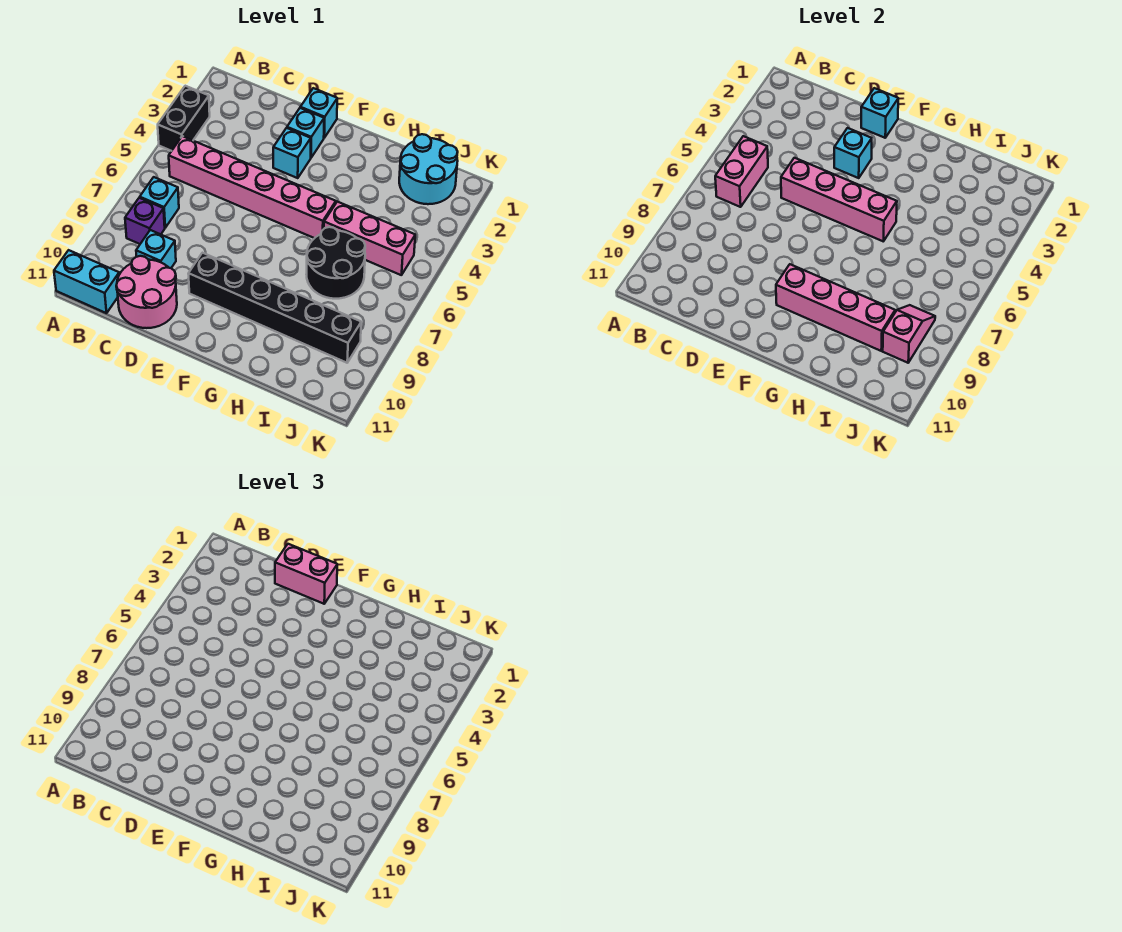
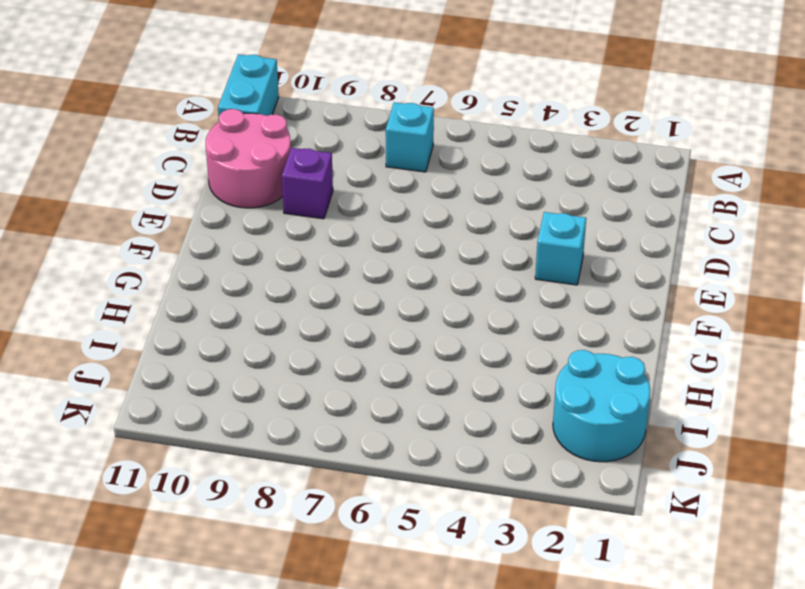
purple 1x1 brick [282,148,333,219] -> purple 1x1 brick moved to [125,198,165,244]
none -> black 1x2 brick [158,86,210,151]
none -> pink 1x6 brick [169,136,336,238]
none -> cyan 1x1 brick [136,230,176,268]

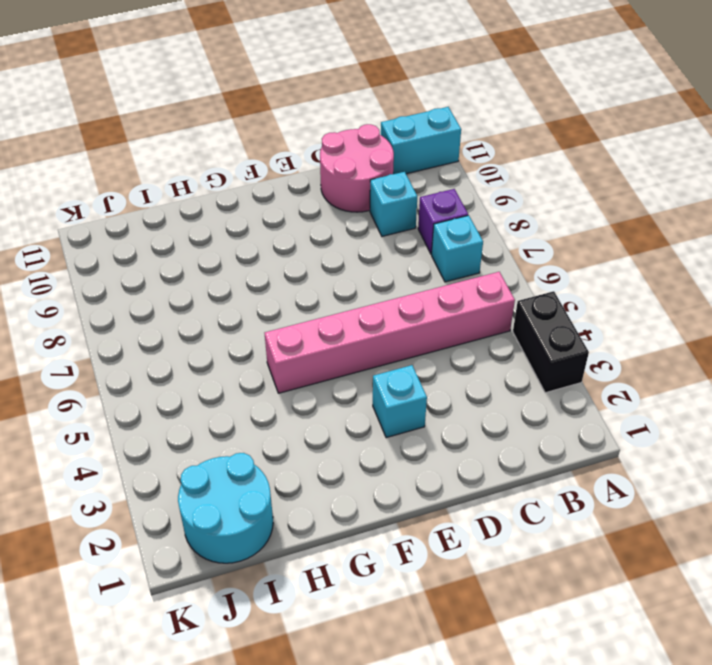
none -> cyan 1x1 brick [300,88,337,138]
none -> cyan 1x1 brick [287,108,324,157]
none -> black 1x6 brick [188,253,361,363]

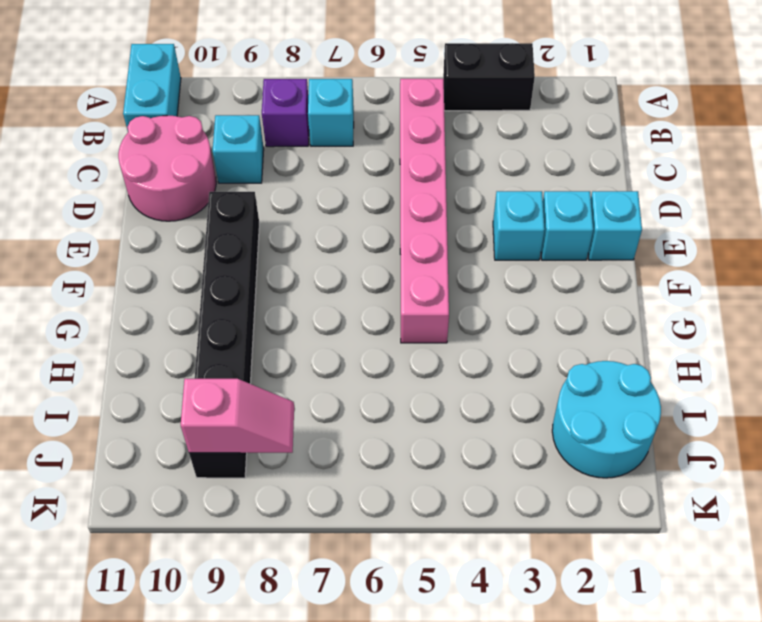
none -> pink 1x3 brick [324,202,415,275]
none -> black 2x2 round brick [306,227,365,299]
none -> pink 1x2 brick [715,136,768,207]

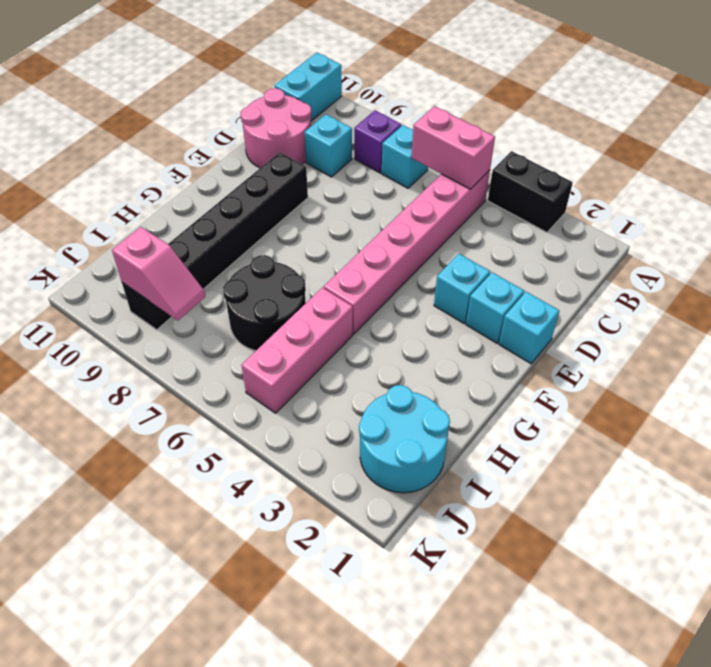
none -> pink 1x4 brick [781,158,897,241]
none -> cyan 1x1 brick [861,88,898,138]
none -> cyan 1x1 brick [834,128,872,178]

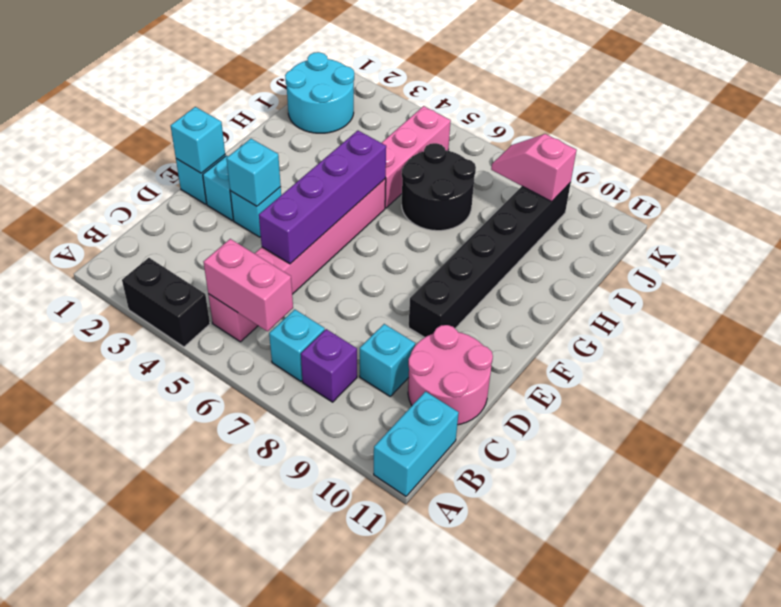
purple 1x4 brick [259,131,386,264] -> pink 1x4 brick [781,158,897,241]
none -> pink 1x4 brick [776,264,895,351]
none -> pink 1x2 brick [275,544,337,604]

